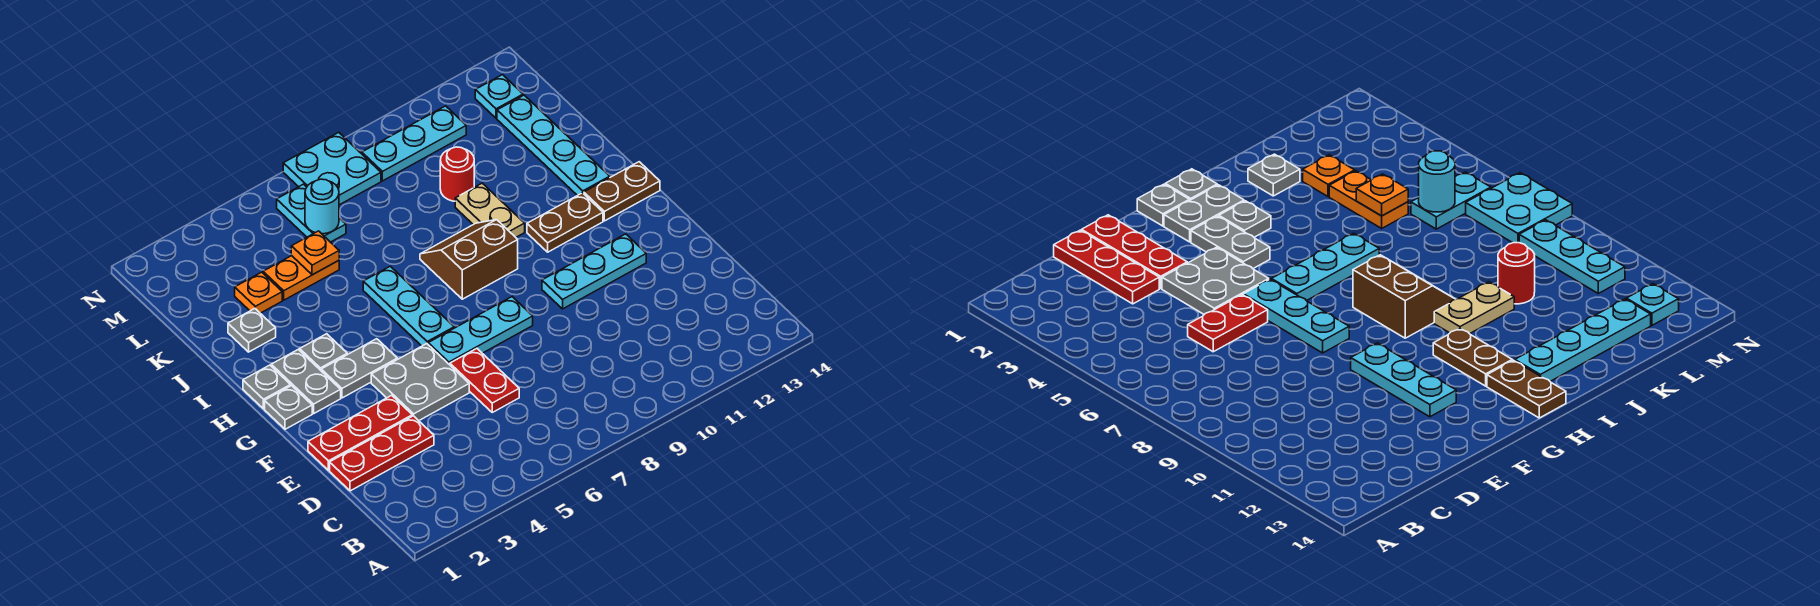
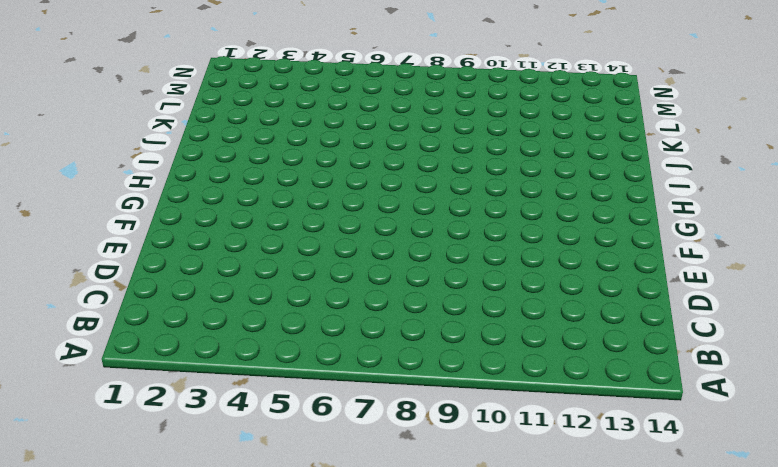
none -> red 1x3 plate [330,416,434,491]
none -> red 1x2 plate [450,349,519,412]
none -> red 1x3 plate [308,395,412,470]

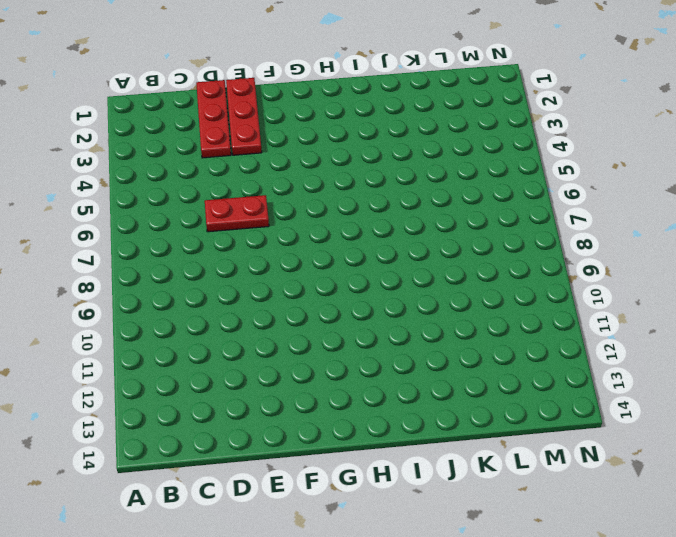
none -> grey 2x2 plate [371,344,469,421]
none -> cyan 1x3 plate [428,297,533,365]
none -> cyan 1x3 plate [542,234,646,309]

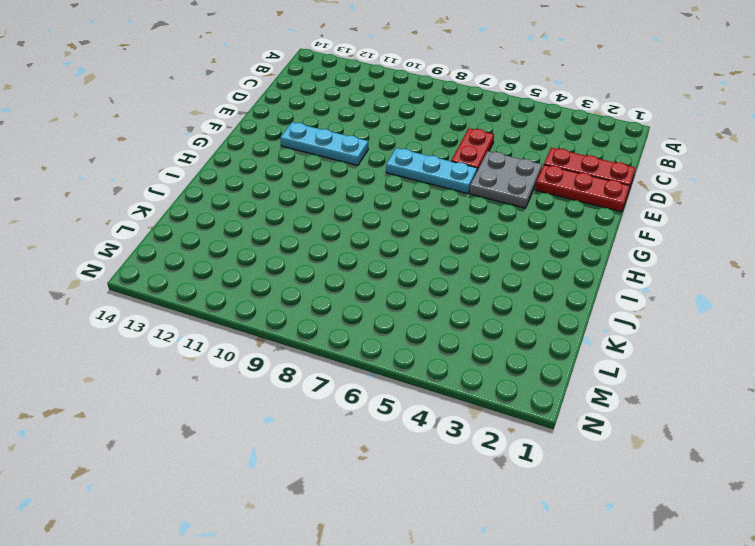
none -> grey 1x1 plate [265,386,312,429]
none -> grey 1x2 plate [271,349,341,413]
none -> grey 1x2 plate [321,339,397,398]

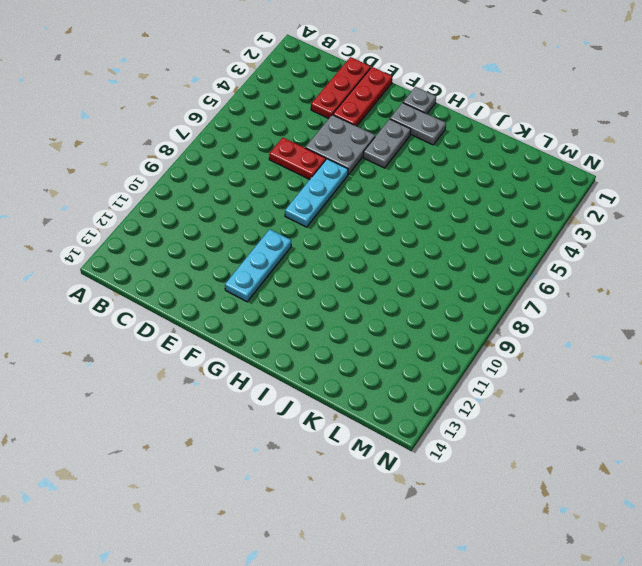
none -> cyan 1x3 plate [363,266,454,346]
none -> grey 1x1 plate [243,365,291,409]
none -> grey 1x1 plate [300,334,347,370]

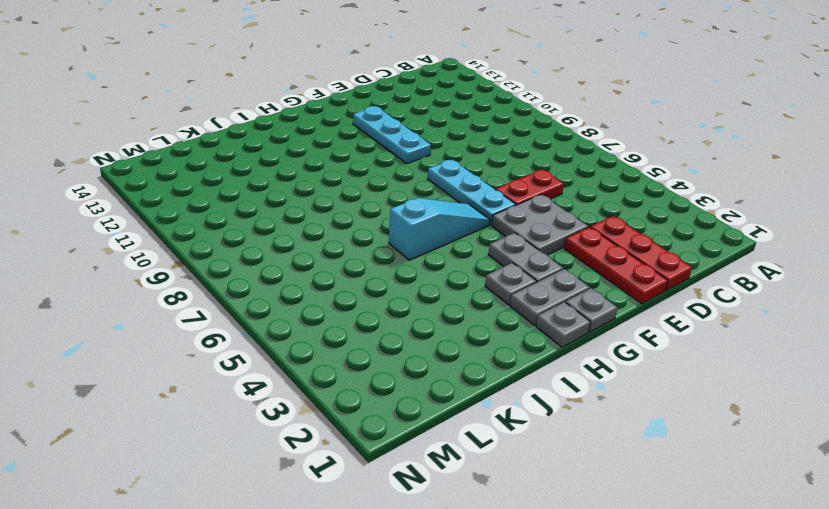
cyan 1x3 slope [389,198,490,260] -> cyan 1x3 plate [363,266,454,346]
none -> brown 2x2 slope [420,220,518,299]
none -> brown 1x2 plate [527,193,603,252]
none -> brown 1x2 plate [584,162,660,221]

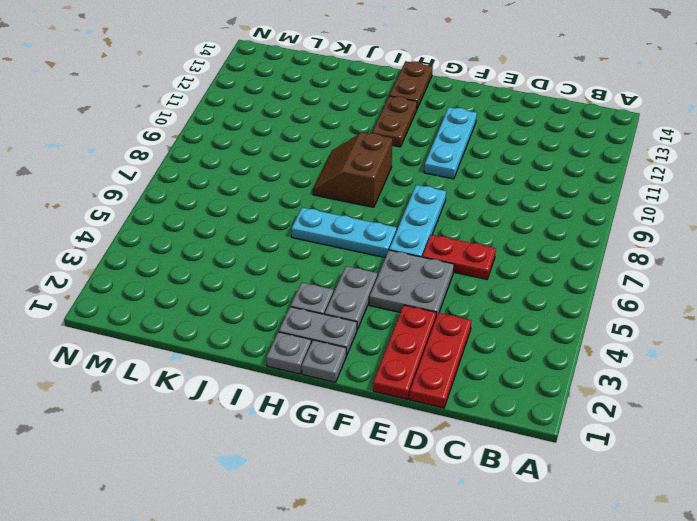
none -> tan 1x2 plate [455,183,525,237]
none -> cyan 1x4 plate [497,95,610,196]
none -> grey 1x1 plate [228,309,276,352]

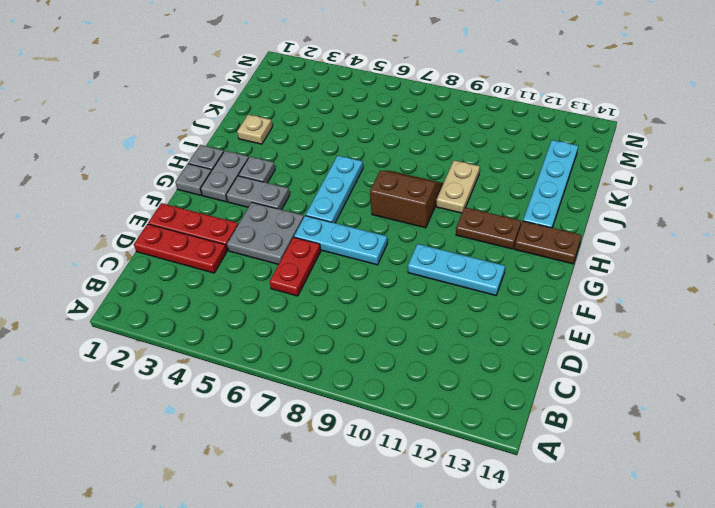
tan 1x1 plate [237,115,272,144] -> grey 1x1 plate [228,309,276,352]
none -> orange 1x1 plate [235,272,282,313]
none -> orange 1x2 plate [263,256,339,300]
none -> red 1x1 round brick [440,147,474,201]

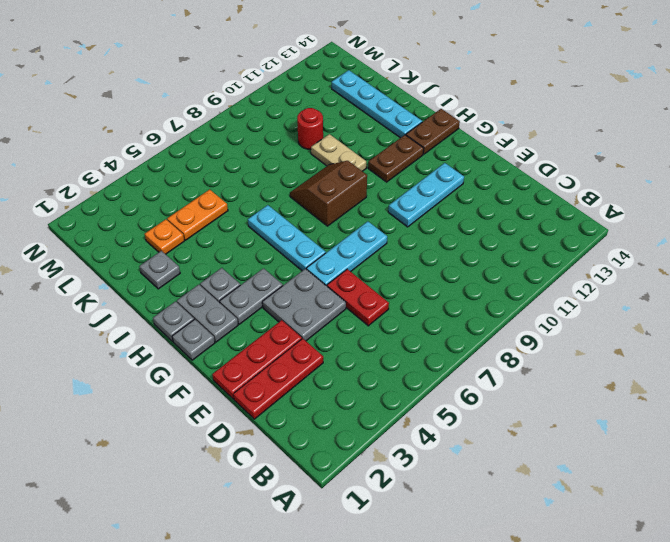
none -> cyan 1x2 plate [277,184,346,242]
none -> cyan 2x2 plate [283,132,381,205]
none -> cyan 1x3 plate [362,106,466,181]

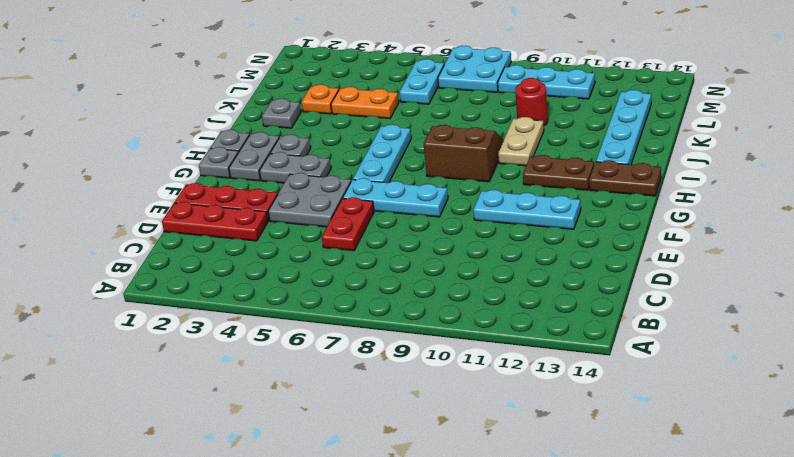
none -> cyan 1x1 plate [475,75,523,118]
none -> orange 1x1 plate [291,231,339,275]
none -> cyan 1x1 round brick [305,179,339,234]

